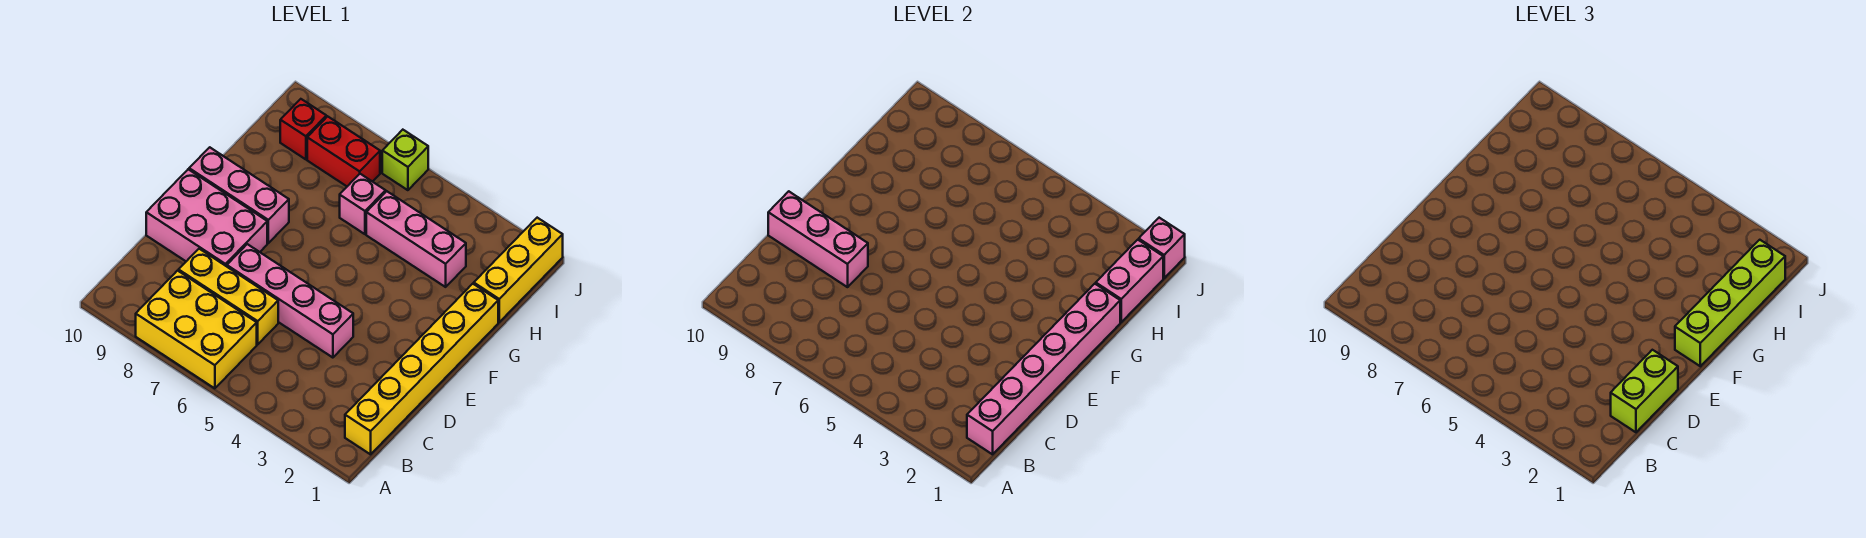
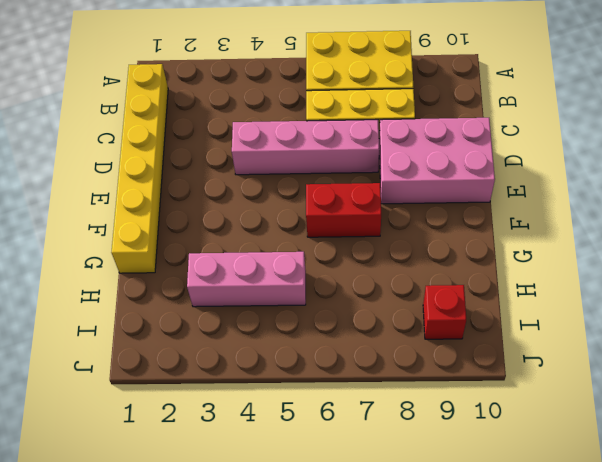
red 1x2 brick [306,183,381,237] -> red 1x2 brick moved to [307,116,380,186]
none -> pink 1x3 brick [189,147,289,243]
none -> yellow 1x3 brick [474,218,563,322]
none -> pink 1x1 brick [340,174,386,234]

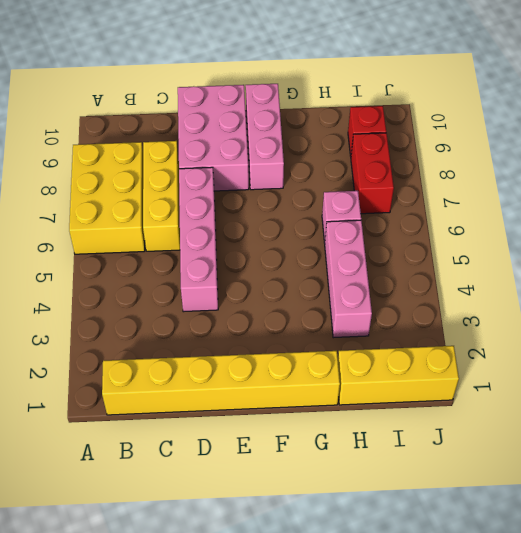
none -> lime 1x1 brick [382,130,428,190]
none -> pink 1x6 brick [967,284,1120,454]
none -> pink 1x3 brick [768,191,868,287]

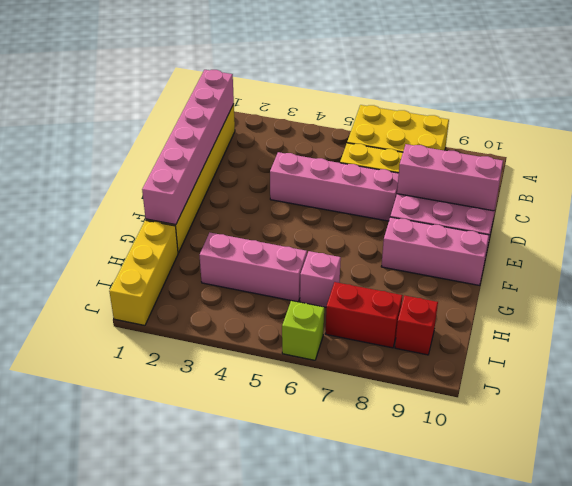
none -> pink 1x2 brick [1096,240,1163,322]
none -> pink 1x1 brick [1139,218,1185,278]
none -> lime 1x2 brick [1611,350,1678,432]

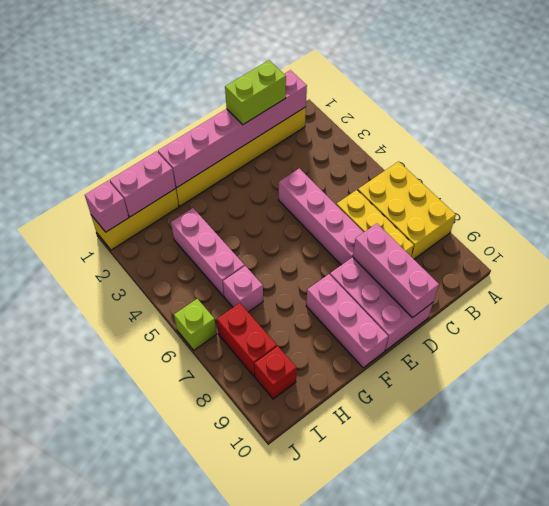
none -> lime 1x4 brick [1675,240,1785,366]

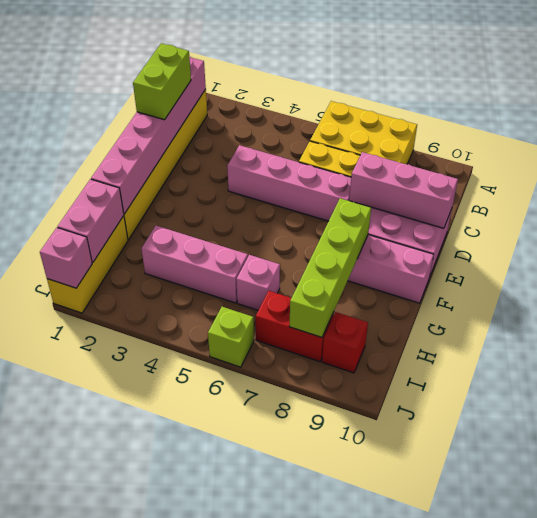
lime 1x4 brick [289,198,371,337] -> lime 1x4 brick moved to [1675,240,1785,366]

